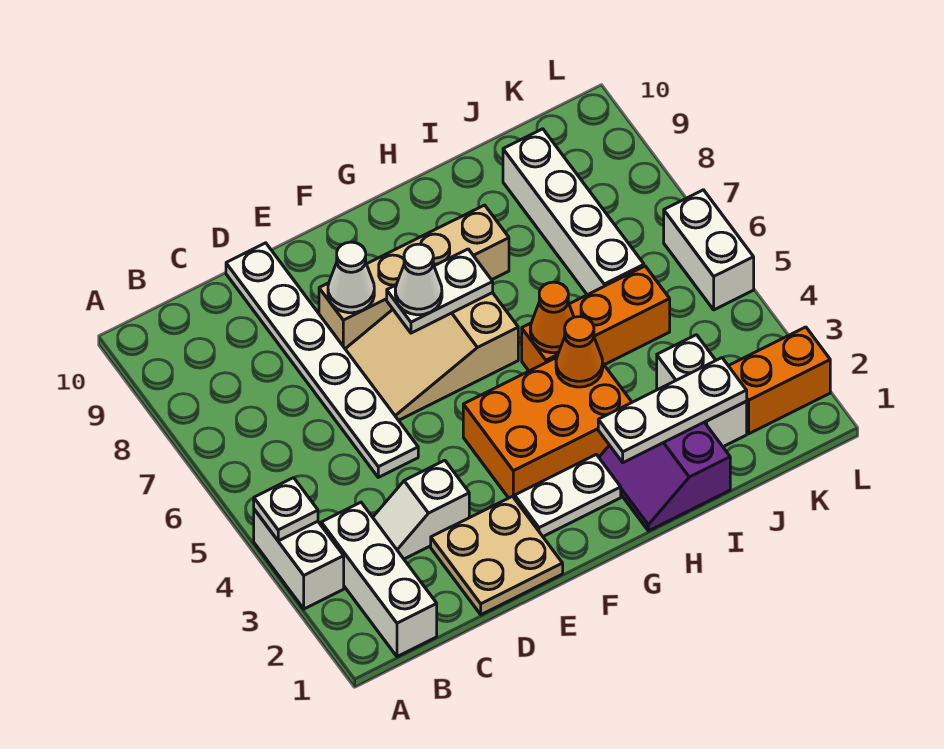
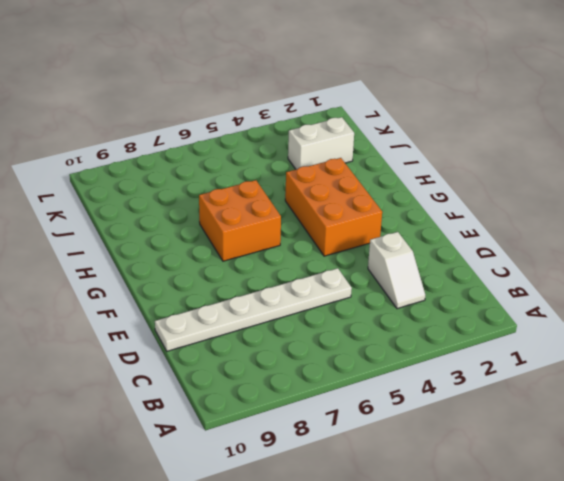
orange 2x2 brick [199,180,281,261] -> tan 2x3 slope [346,293,518,420]
none -> white 1x2 brick [254,509,344,609]
none -> white 1x3 brick [321,502,437,657]
none -> tan 2x2 plate [431,496,563,615]

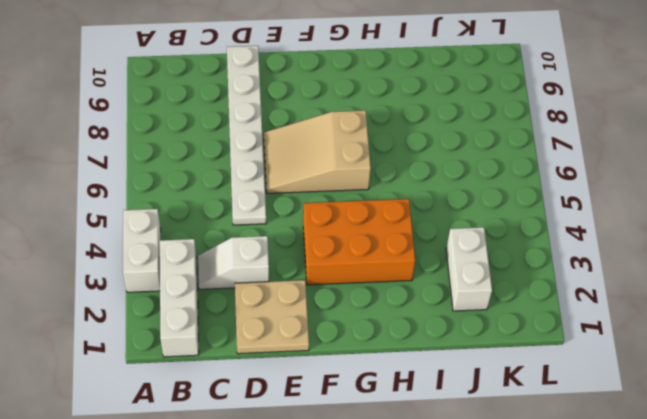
none -> tan 1x4 brick [319,205,509,349]
none -> white 1x2 plate [515,454,621,536]
none -> purple 2x2 slope [599,422,730,531]

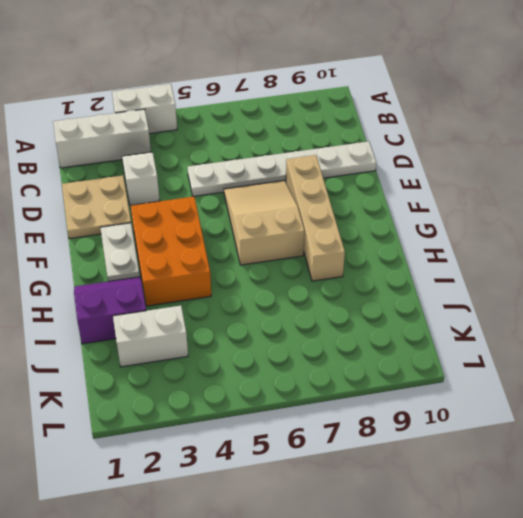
none -> orange 1x3 brick [522,266,670,371]
none -> white 1x4 brick [503,129,644,295]
none -> orange 1x2 brick [729,327,830,434]

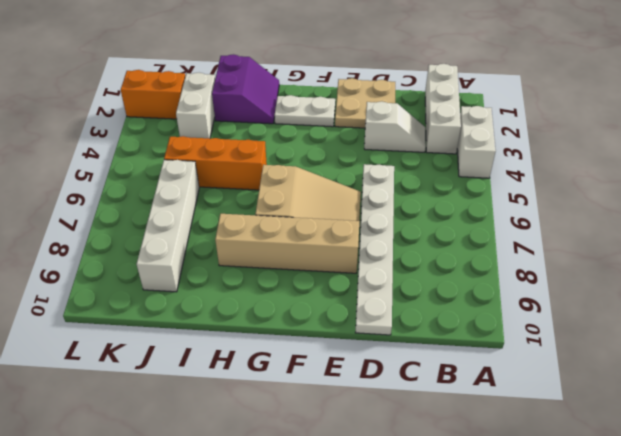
none -> orange 2x3 brick [463,357,632,499]
none -> white 1x2 brick [664,190,754,310]
none -> white 1x1 plate [254,478,318,541]

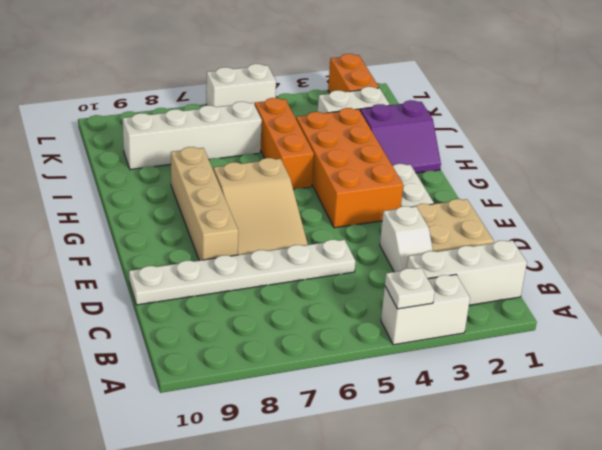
orange 2x4 brick [296,108,403,228] -> orange 2x3 brick [463,357,632,499]
none -> white 1x1 cone [328,242,374,313]
none -> white 1x2 plate [387,249,493,333]
none -> white 1x3 plate [598,358,747,463]

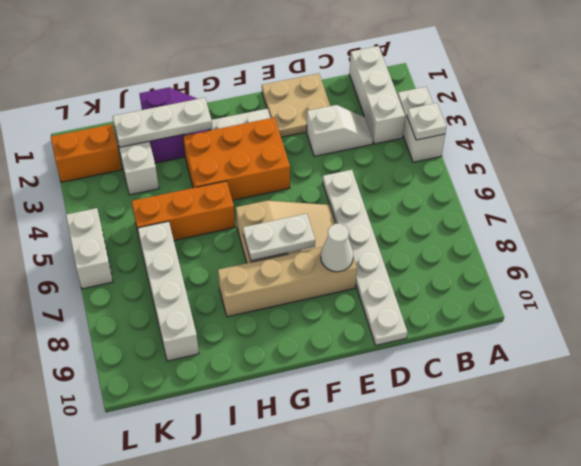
none -> orange 1x1 cone [556,317,603,387]
none -> orange 1x1 cone [530,282,574,353]
none -> white 1x1 cone [395,244,442,315]

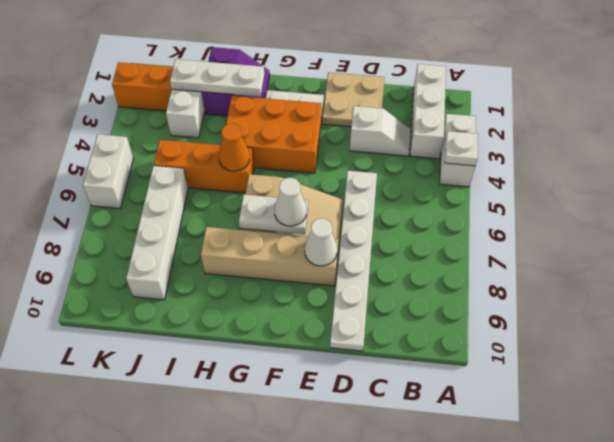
none -> orange 1x1 cone [556,317,603,387]

